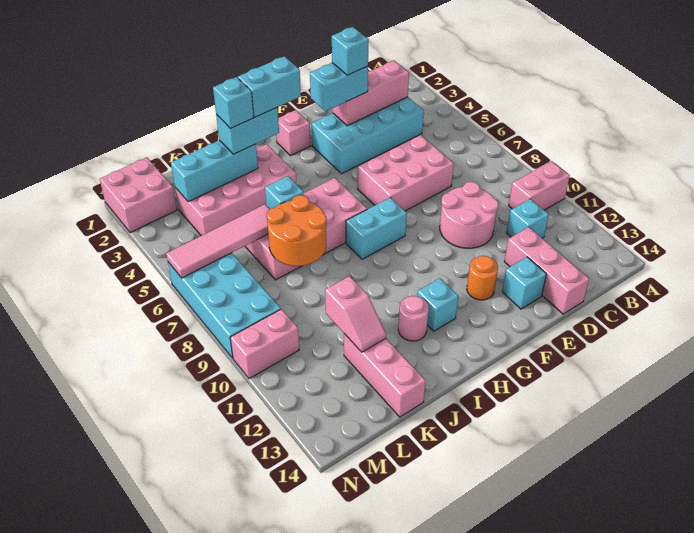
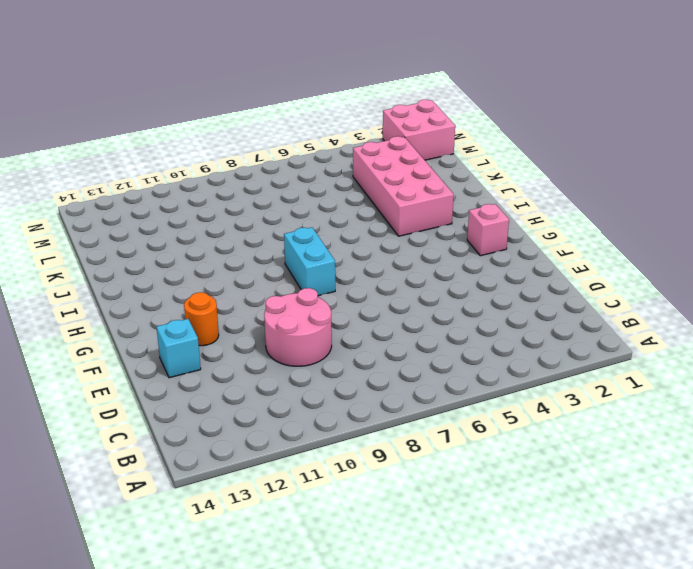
none -> pink 1x2 brick [509,161,570,210]
none -> cyan 2x4 brick [312,97,424,174]
none -> cyan 1x1 brick [507,199,549,238]

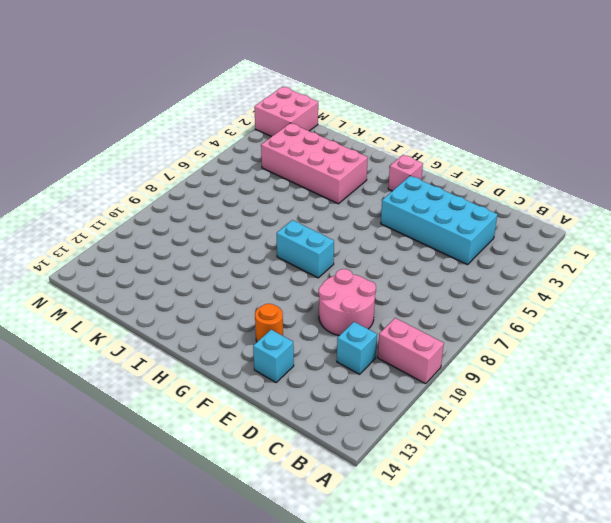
none -> pink 2x3 brick [358,135,454,211]
none -> pink 1x3 brick [504,227,589,314]
none -> pink 2x4 brick [245,178,367,280]

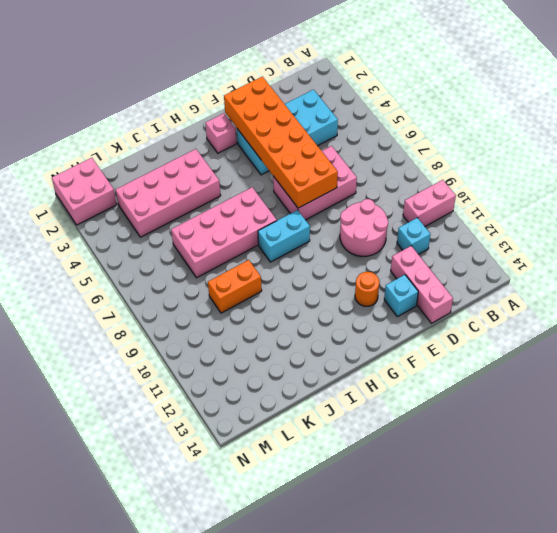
orange 2x6 brick [224,77,338,208] -> pink 1x3 brick [333,61,409,126]
orange 1x2 brick [208,260,262,313] -> none
none -> cyan 1x1 brick [417,278,458,331]
none -> pink 1x1 round brick [398,296,429,341]
none -> pink 1x3 brick [344,334,426,417]

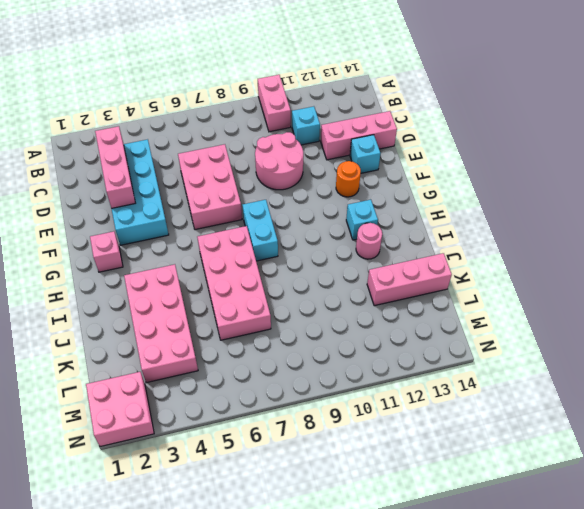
none -> cyan 2x4 brick [168,253,281,358]
none -> pink 1x2 brick [230,309,299,379]
none -> cyan 1x3 brick [171,140,258,202]

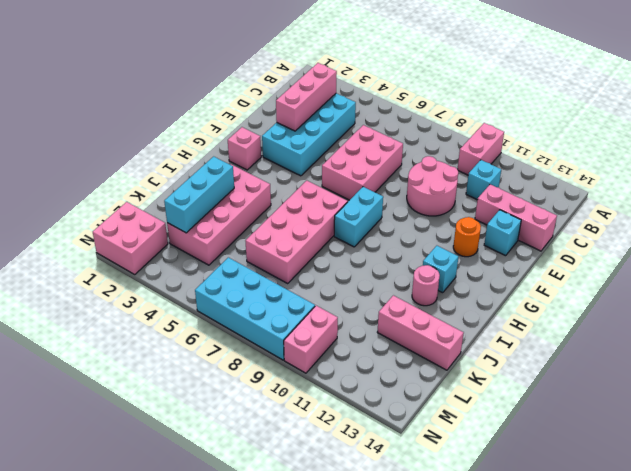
none -> cyan 1x1 brick [265,176,304,209]
none -> orange 2x2 round brick [267,195,326,266]
none -> pink 1x4 tile [166,204,270,278]

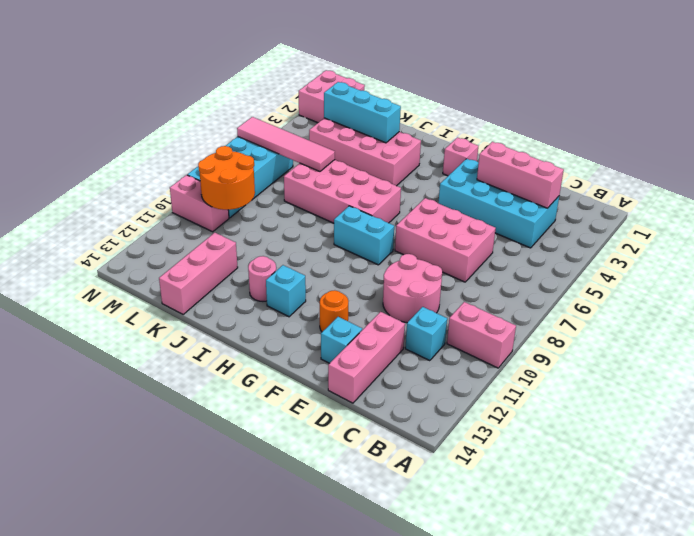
orange 2x2 round brick [198,146,255,210] -> orange 2x2 round brick moved to [267,195,326,266]
none -> cyan 1x1 brick [265,176,304,209]
none -> pink 1x2 slope [325,276,386,352]
none -> cyan 1x2 brick [310,63,368,111]

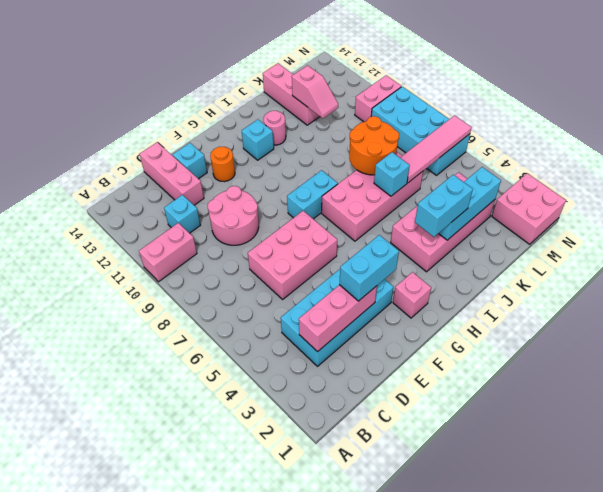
pink 1x2 slope [292,65,338,118] -> pink 1x2 slope turned to [325,276,386,352]
none -> cyan 1x1 brick [332,27,369,75]
none -> cyan 1x2 brick [238,56,301,117]
none -> cyan 1x1 brick [213,77,254,129]

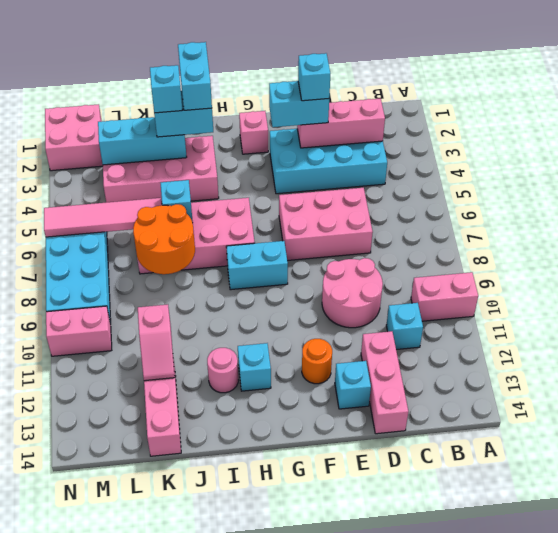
cyan 1x2 brick [178,42,212,110] -> cyan 1x2 brick turned to [238,56,301,117]

